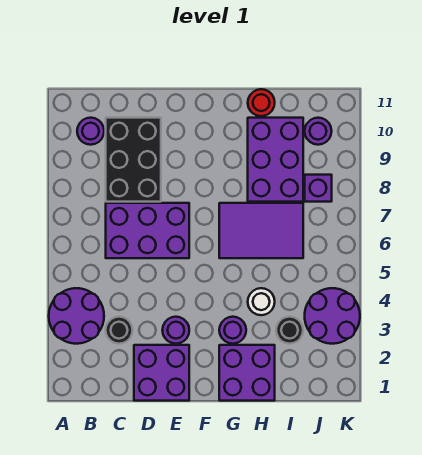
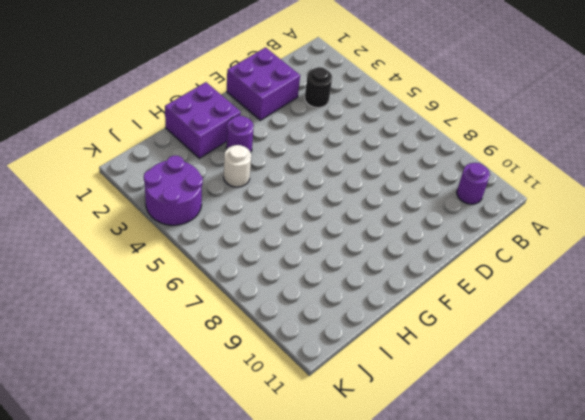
none -> purple 2x2 round brick [49,288,104,344]
none -> purple 2x3 brick [106,203,189,258]
none -> black 2x3 brick [106,118,161,202]

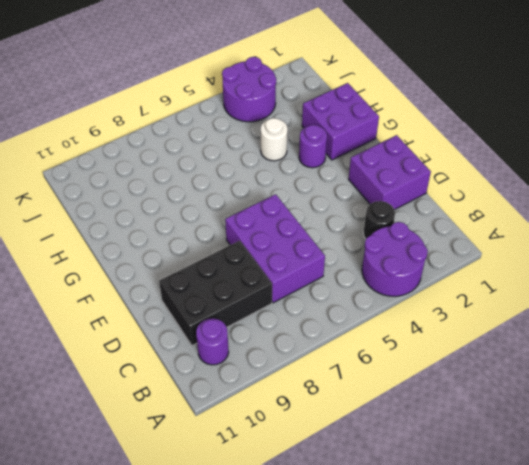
none -> purple 1x1 round brick [162,317,189,344]
none -> purple 2x3 tile [219,203,303,258]
none -> purple 2x3 brick [248,118,303,202]

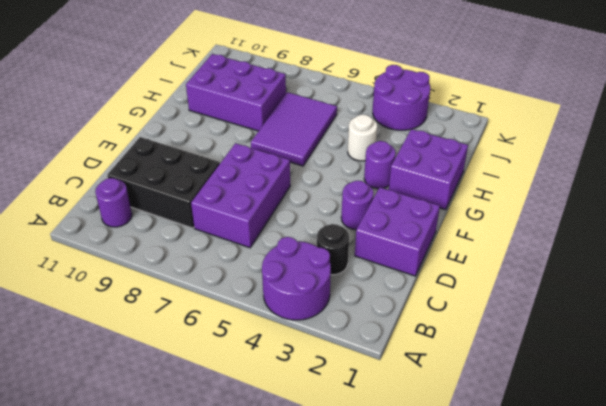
none -> red 1x1 round brick [248,89,275,116]
none -> black 1x1 round brick [276,317,303,344]
none -> purple 1x1 brick [305,175,332,202]

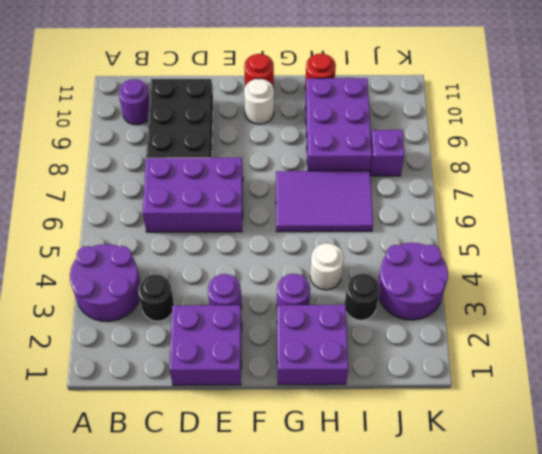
white 1x1 round brick [244,79,274,124] -> none
red 1x1 round brick [244,54,274,88] -> none
none -> purple 1x1 round brick [305,118,332,145]

